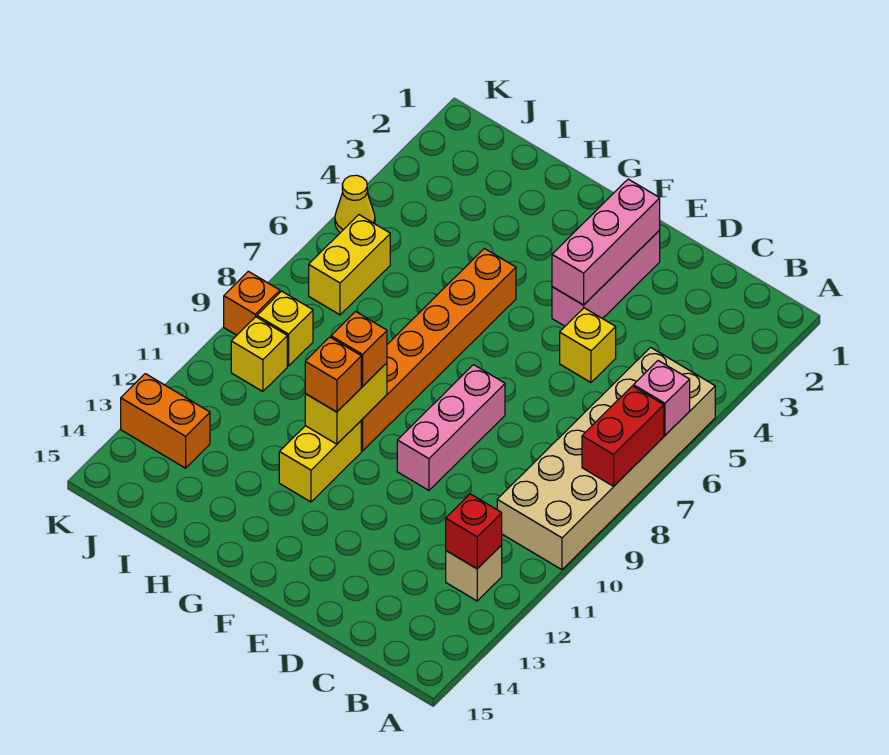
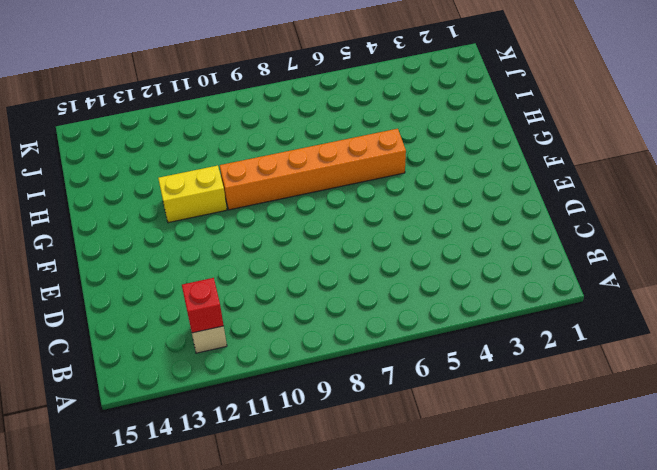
none -> tan 2x6 brick [497,347,715,570]
none -> yellow 1x1 brick [560,308,616,382]
none -> pink 1x3 brick [552,230,660,326]

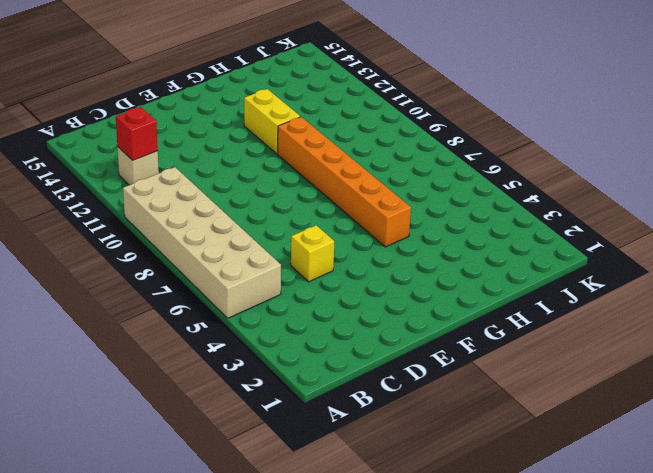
none -> pink 1x3 brick [552,230,660,326]
none -> pink 1x3 brick [397,365,505,490]
none -> yellow 1x2 brick [309,215,390,315]

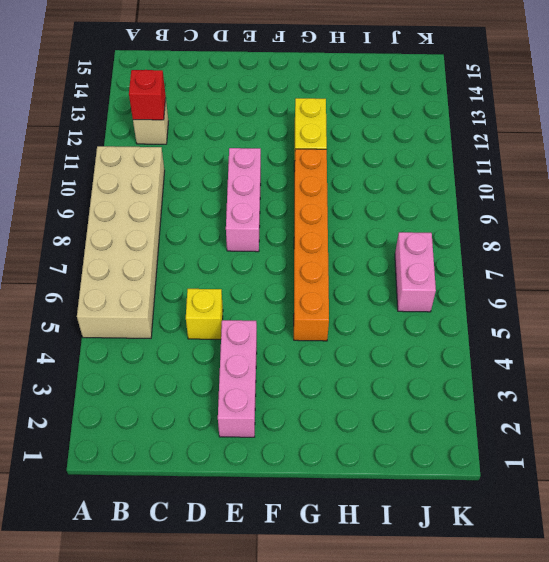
pink 1x2 brick [395,232,436,312] -> yellow 1x2 brick [309,215,390,315]
none -> yellow 1x1 brick [257,291,313,366]
none -> yellow 1x1 brick [231,317,287,392]
none -> orange 1x2 brick [121,374,210,468]

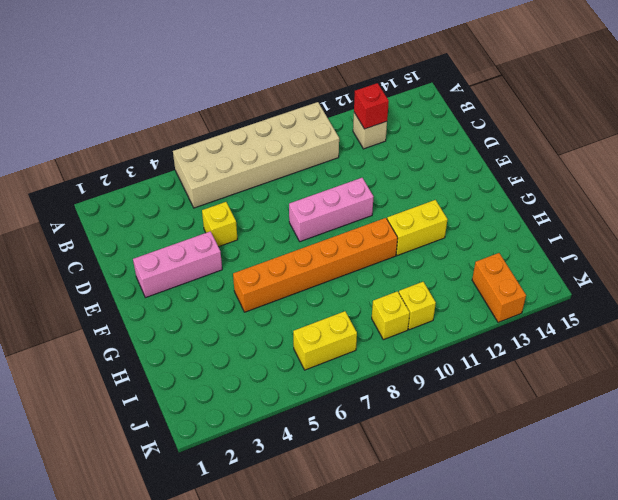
none -> yellow 1x1 cone [335,175,375,233]
none -> orange 1x1 brick [224,271,280,335]
none -> pink 1x1 brick [633,361,690,435]

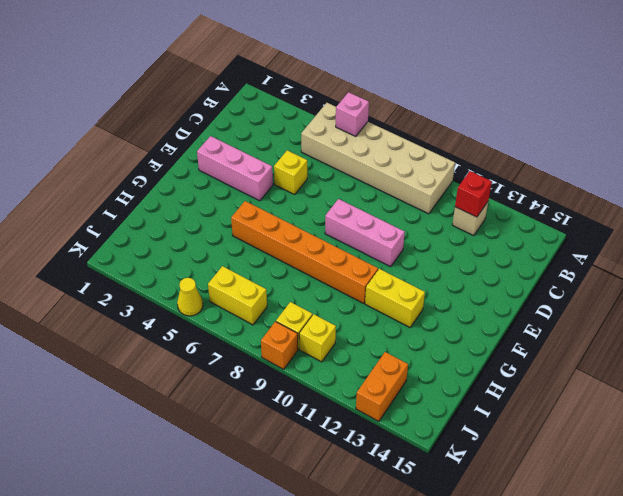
none -> red 1x2 brick [582,386,664,486]
none -> pink 1x3 brick [552,179,660,305]
none -> yellow 1x2 brick [305,363,387,444]

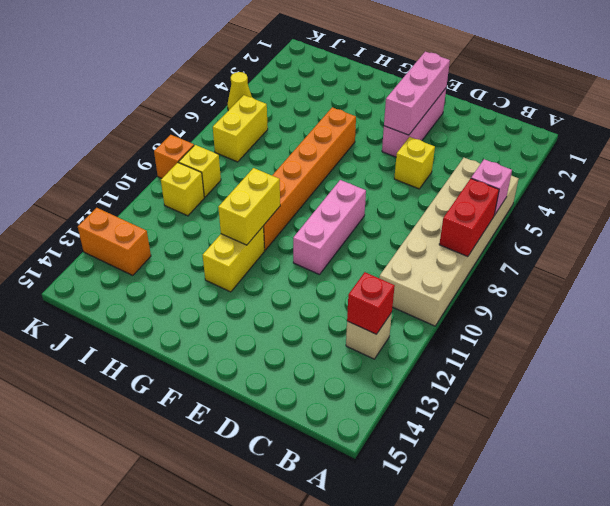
none -> orange 1x1 brick [331,312,387,386]
none -> orange 1x1 brick [305,337,361,412]

